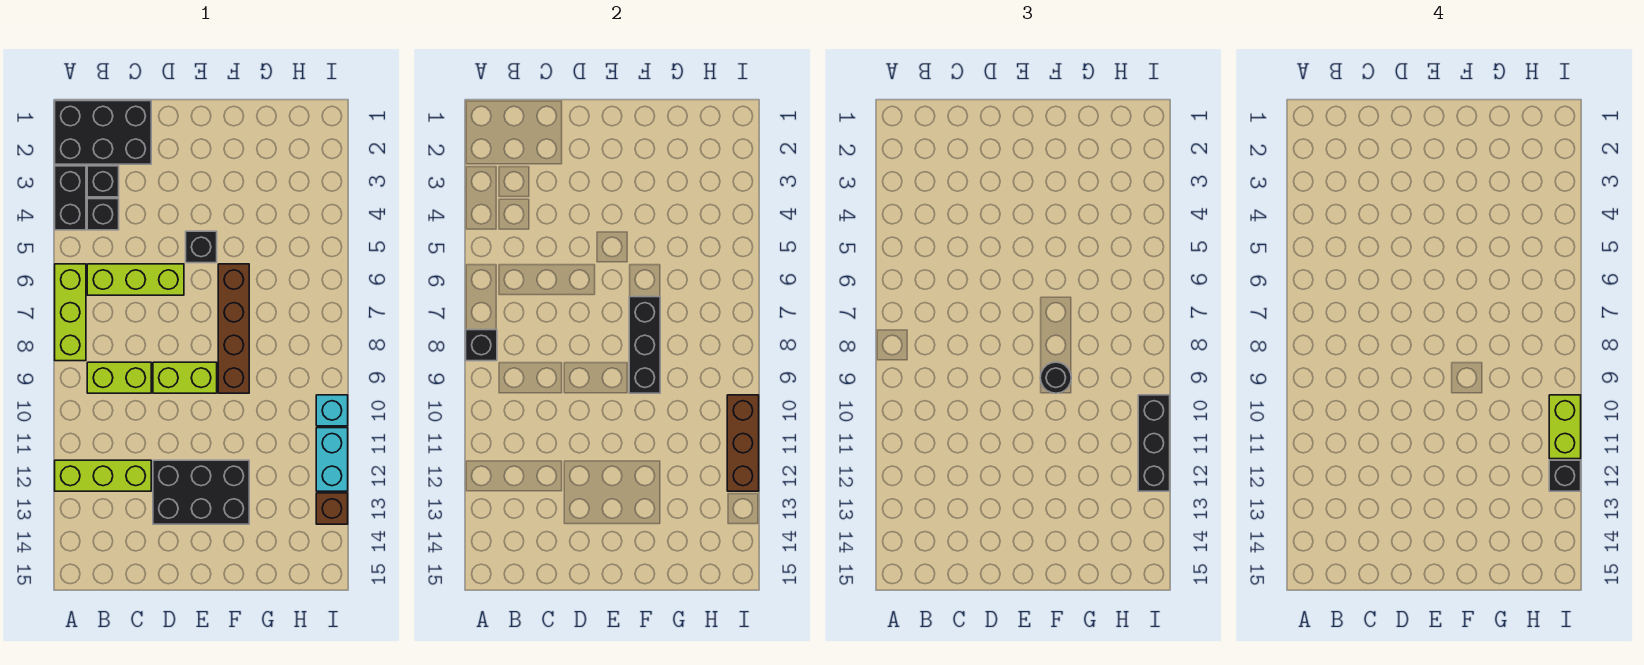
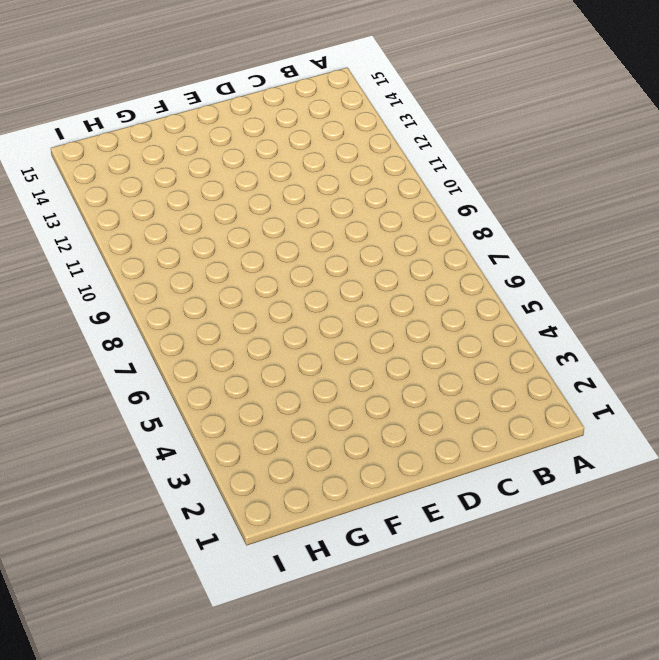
none -> black 2x3 brick [55,101,151,164]
none -> black 1x2 brick [55,166,86,230]
none -> lime 1x3 brick [55,264,86,361]

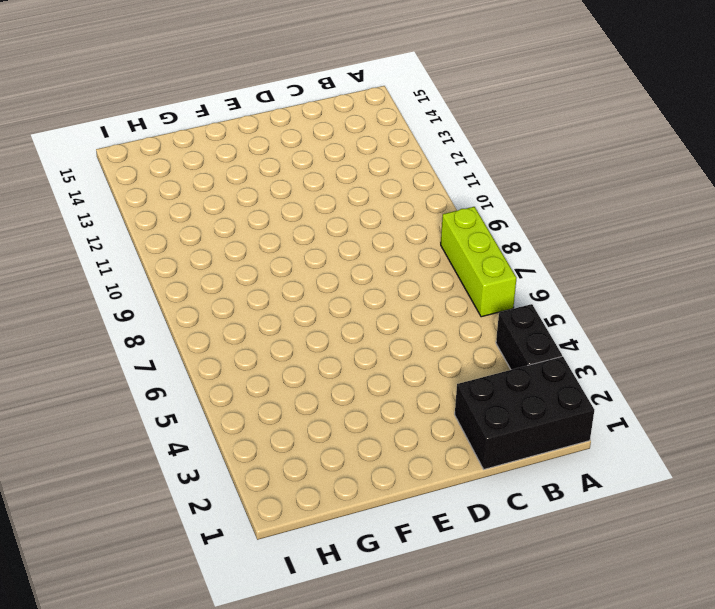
none -> lime 1x3 brick [55,460,151,491]
none -> black 1x1 brick [87,166,119,197]
none -> black 1x1 brick [87,199,119,230]

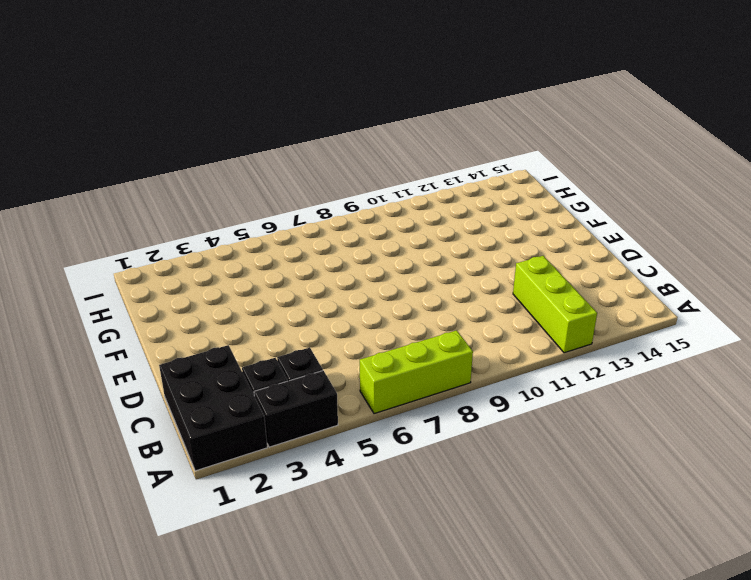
none -> lime 1x3 brick [87,264,184,295]
none -> lime 1x2 brick [87,362,151,393]
none -> lime 1x2 brick [153,362,217,393]

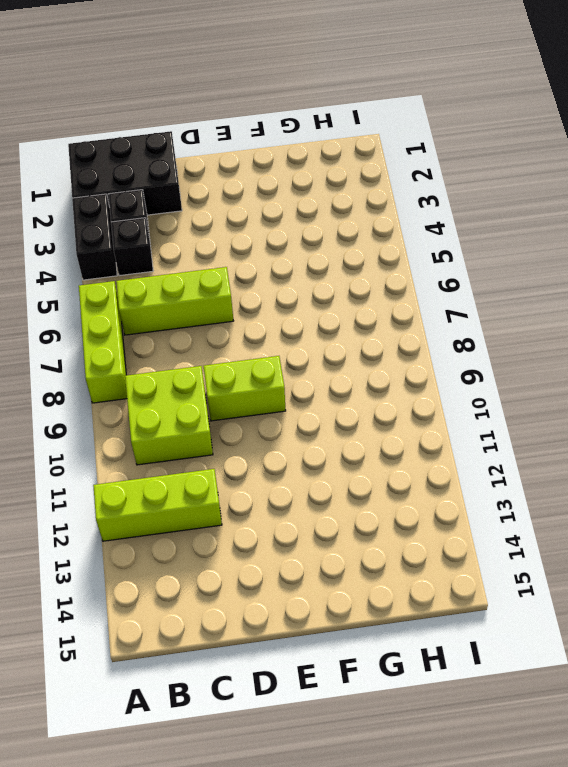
lime 2x2 brick [125,366,213,465] -> lime 1x2 brick [87,362,151,393]
none -> black 2x3 brick [153,460,249,524]
none -> black 1x1 brick [186,231,217,263]
none -> brown 1x4 brick [218,264,249,393]

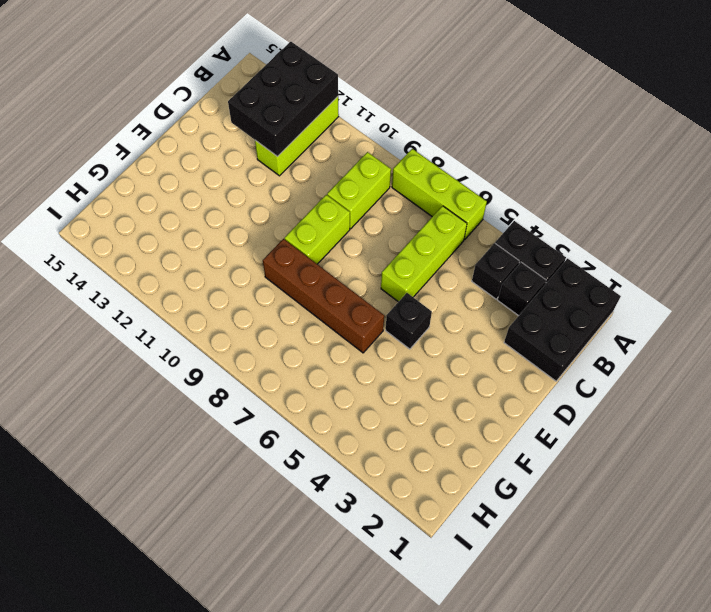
black 2x3 brick [228,42,338,157] -> black 2x3 brick moved to [153,460,249,524]
none -> cyan 1x1 brick [316,395,348,426]
none -> cyan 1x2 brick [316,428,348,491]
none -> brown 1x1 brick [316,493,348,524]

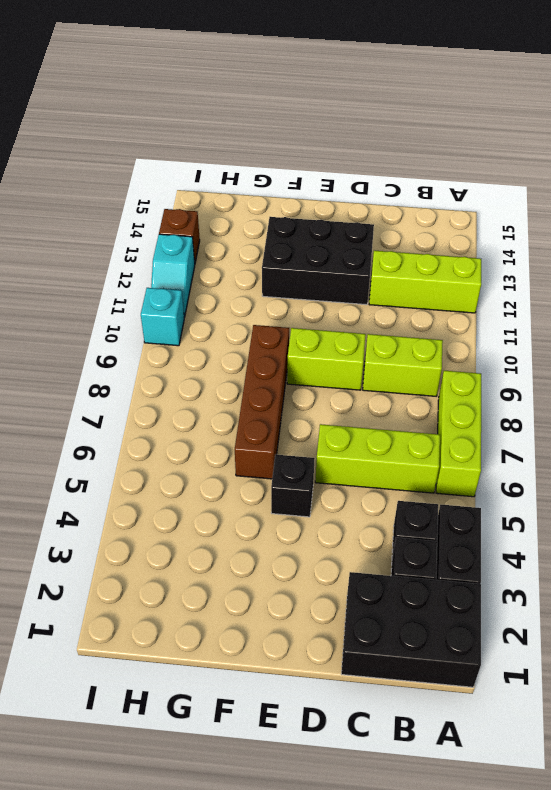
cyan 1x2 slope [151,234,195,317] -> cyan 1x2 brick [316,428,348,491]
none -> black 1x1 brick [466,330,497,361]
none -> black 1x3 brick [629,297,660,393]
none -> brown 1x3 brick [727,395,759,491]

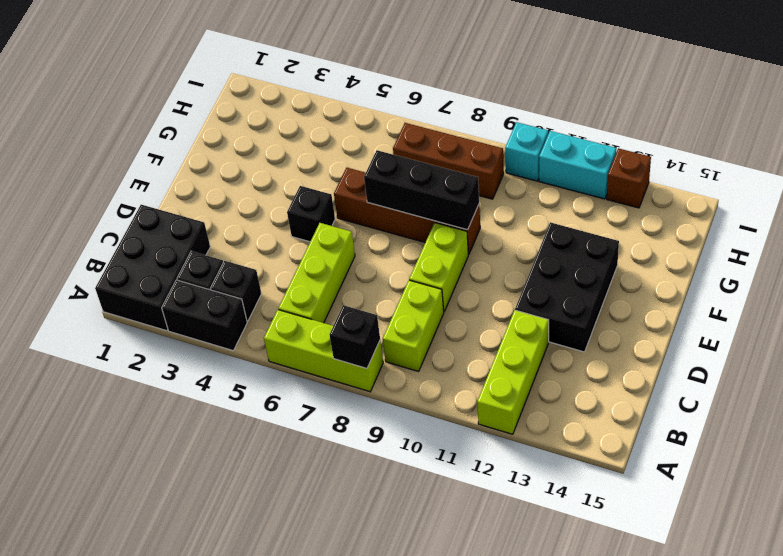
brown 1x3 brick [393,123,504,199] -> brown 1x3 brick moved to [727,395,759,491]
none -> black 1x1 round brick [1040,362,1071,393]
none -> black 1x3 brick [1138,395,1170,491]
none -> lime 1x2 brick [1549,395,1581,459]

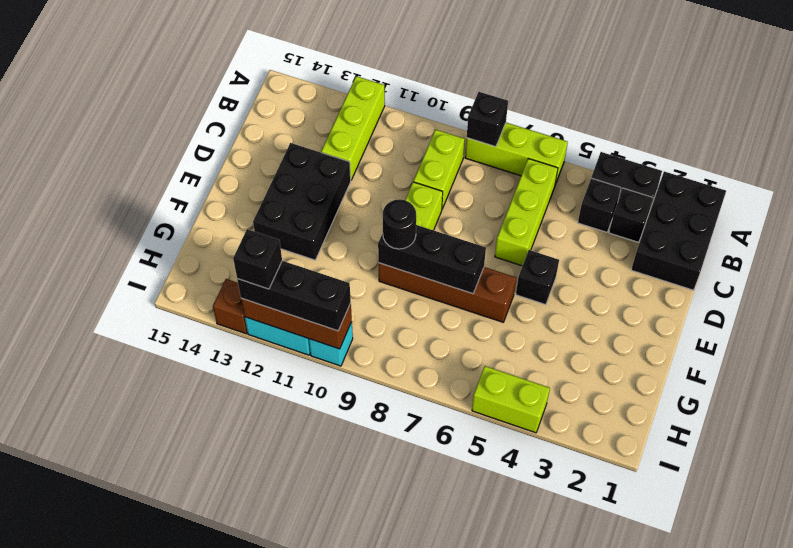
lime 1x2 brick [472,366,550,433] -> lime 1x2 brick moved to [1549,395,1581,459]

